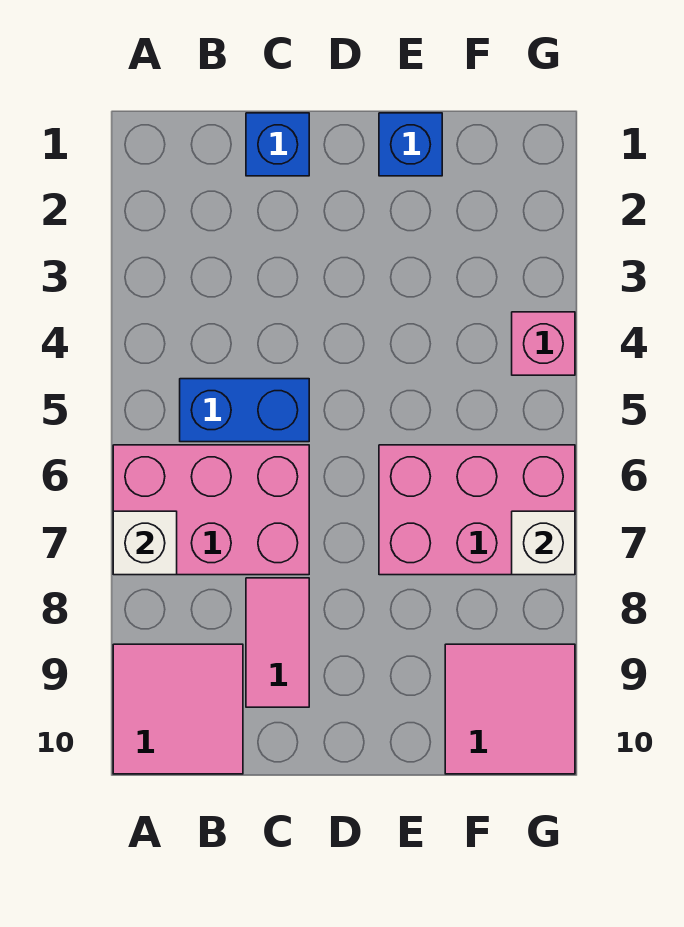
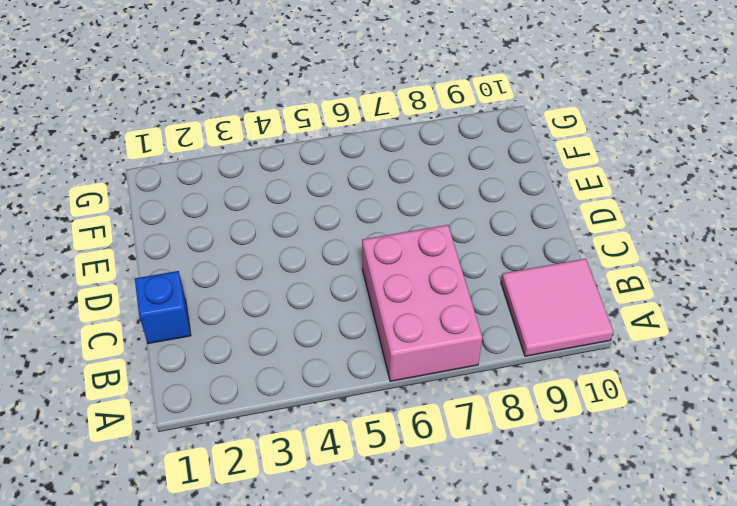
none -> blue 1x2 brick [180,379,309,442]
none -> pink 1x2 tile [246,578,309,707]

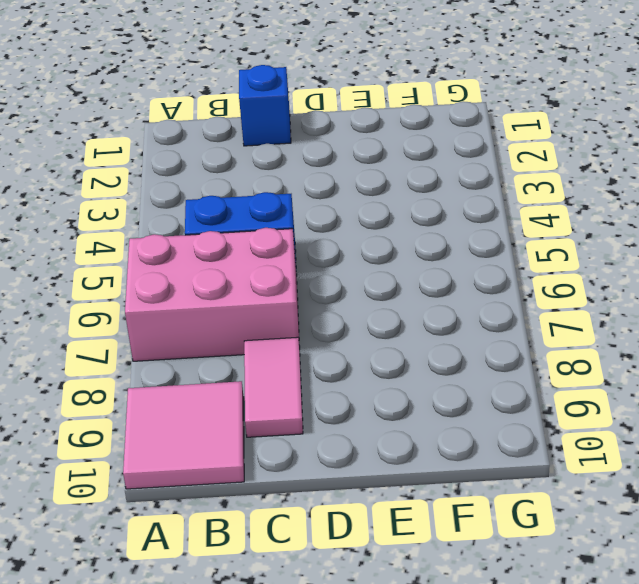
none -> blue 1x1 brick [379,113,442,176]
none -> pink 2x3 brick [379,445,575,575]

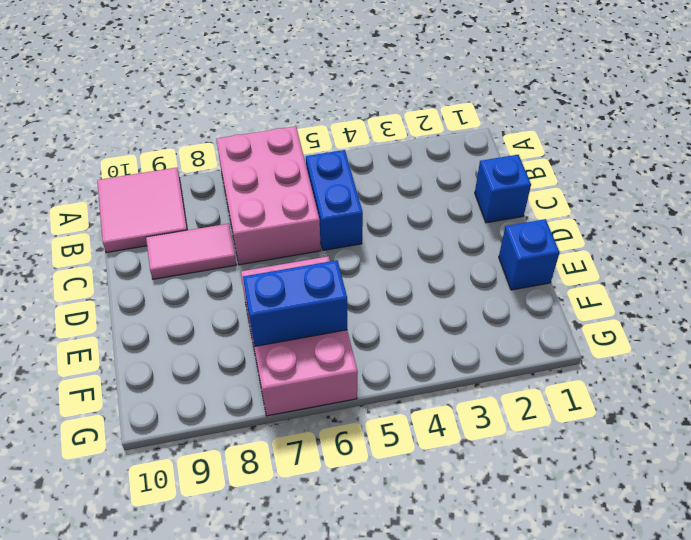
blue 1x2 brick [243,260,347,346] -> none
none -> pink 2x2 tile [445,644,575,774]
none -> pink 1x1 brick [512,312,575,375]

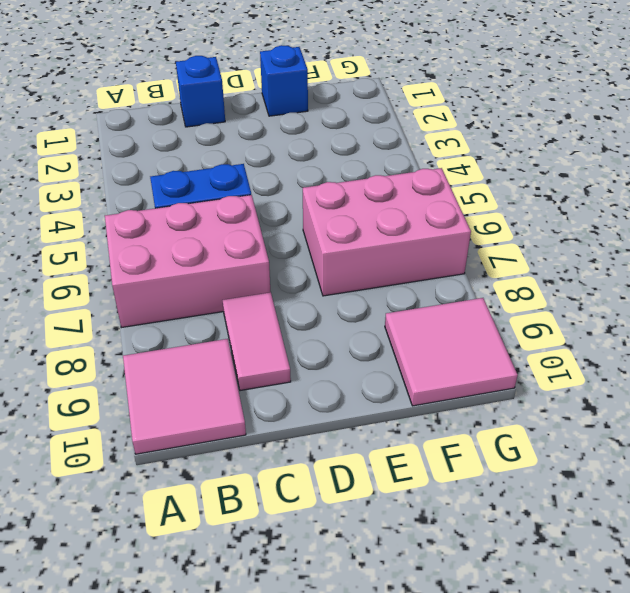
none -> pink 1x1 brick [512,312,575,375]
none -> white 1x1 brick [113,511,177,575]

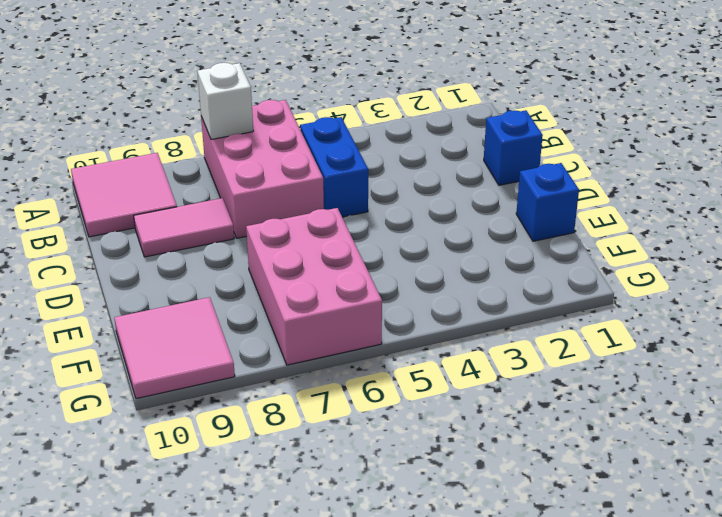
none -> pink 1x1 brick [512,312,575,375]
none -> white 1x1 brick [512,511,575,575]

